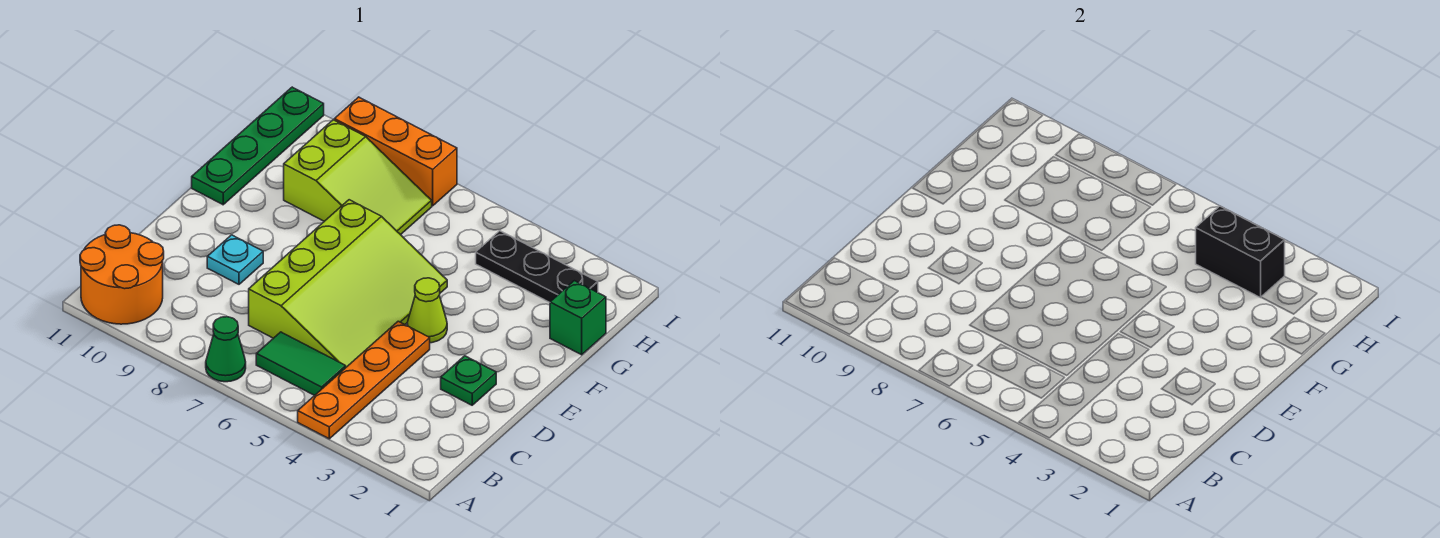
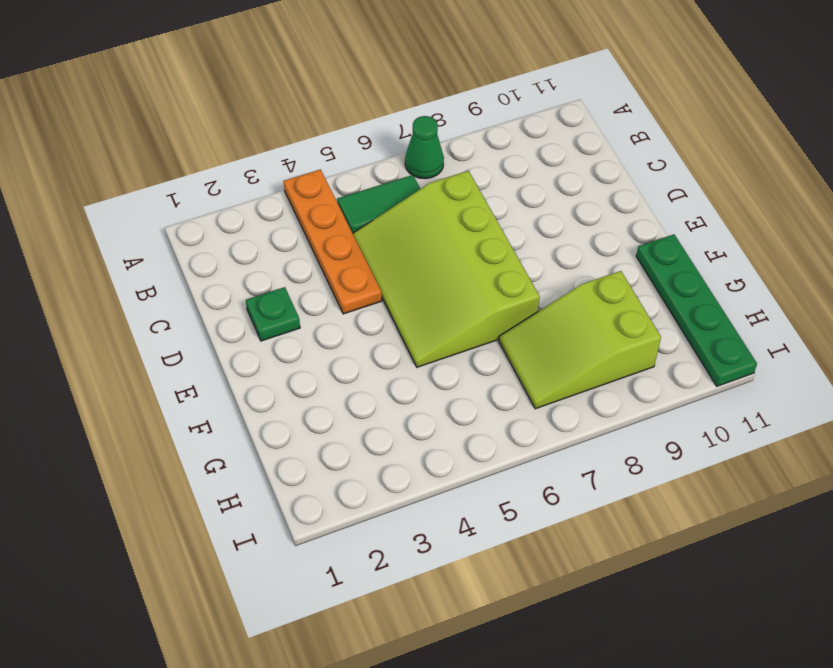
none -> orange 2x2 round brick [80,225,164,324]
none -> cyan 1x1 plate [207,235,263,284]
none -> lime 1x1 cone [407,278,447,343]

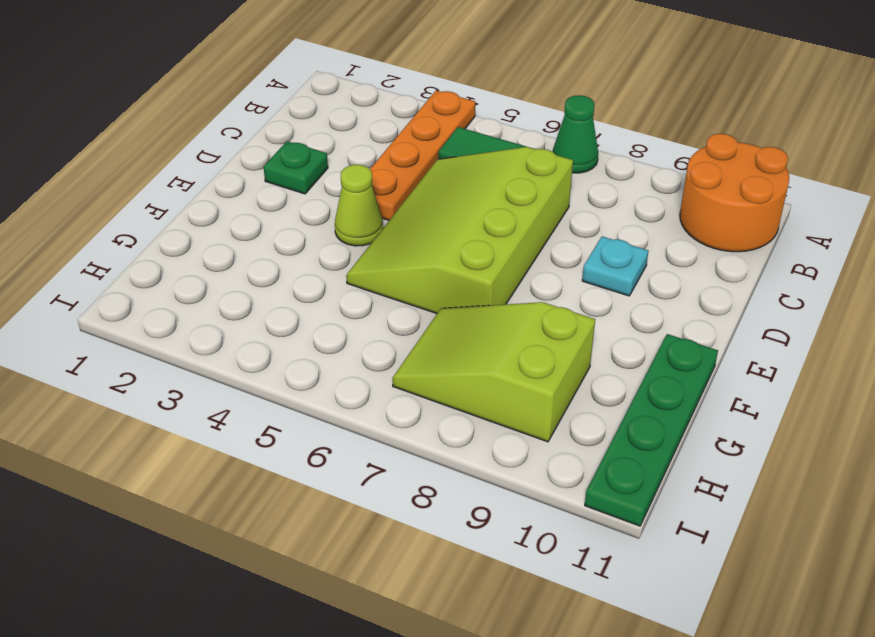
none -> green 1x1 brick [550,281,606,355]
none -> black 1x3 plate [476,231,598,302]
none -> orange 1x3 brick [334,97,457,206]

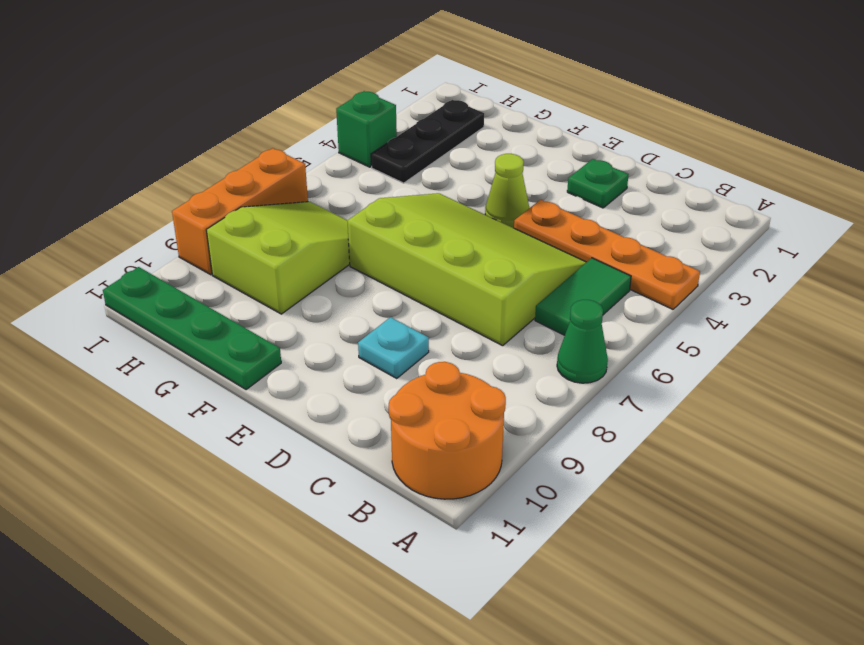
green 1x1 brick [336,91,397,167] -> green 1x1 brick moved to [550,281,606,355]
none -> black 1x2 brick [1196,206,1285,298]

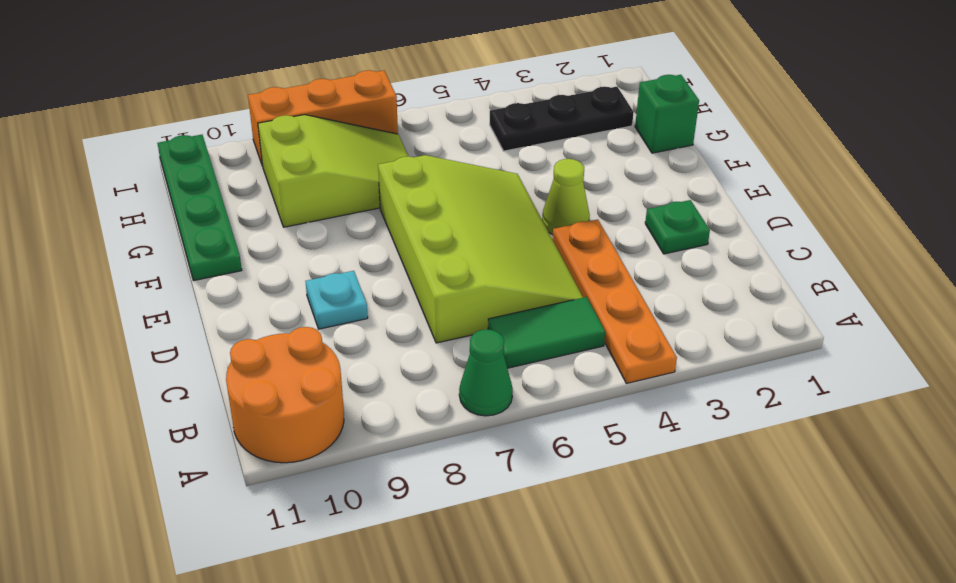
none -> black 1x2 brick [1196,206,1285,298]

